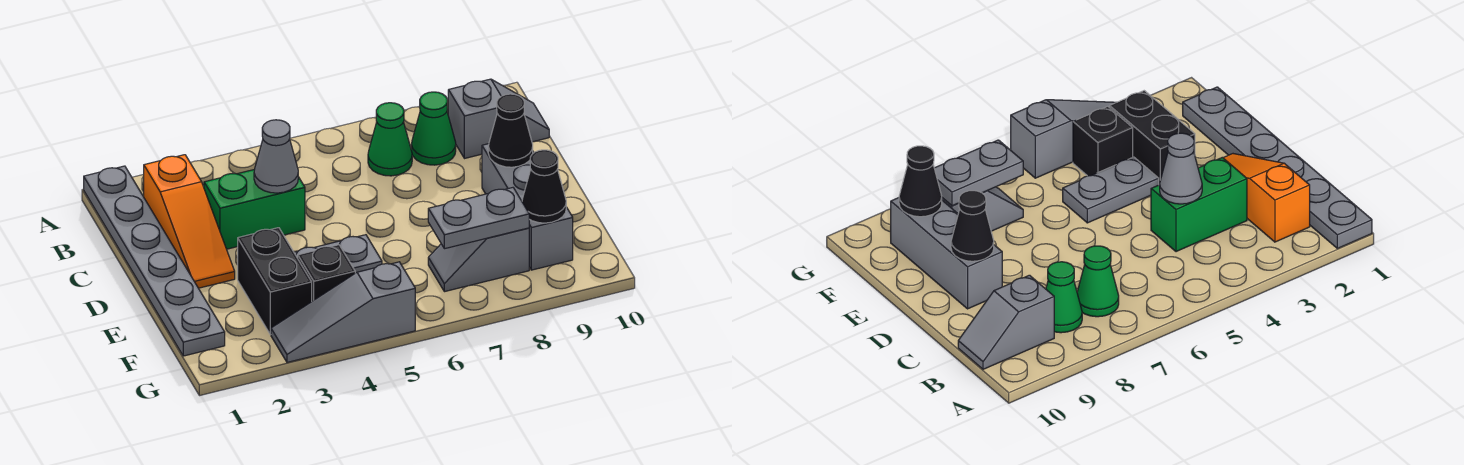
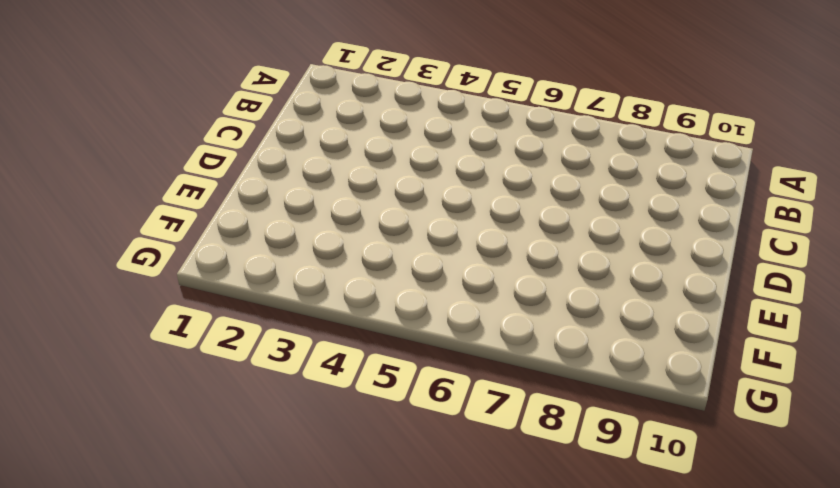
none -> grey 1x6 plate [84,166,225,356]
none -> orange 1x3 slope [144,155,235,288]
none -> green 1x1 cone [368,103,412,176]

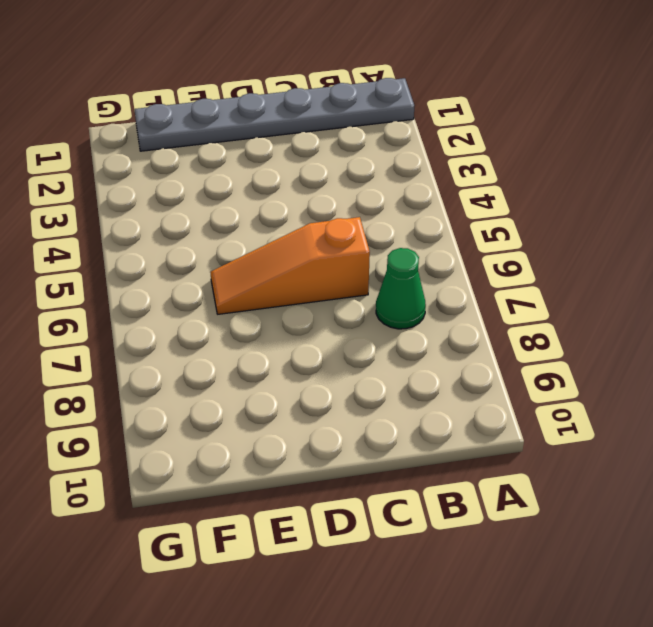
orange 1x3 slope [211,217,370,314] -> orange 1x3 slope moved to [144,155,235,288]
none -> green 1x1 cone [411,92,456,165]
none -> grey 1x2 slope [448,79,549,159]
none -> green 1x2 brick [204,169,305,249]

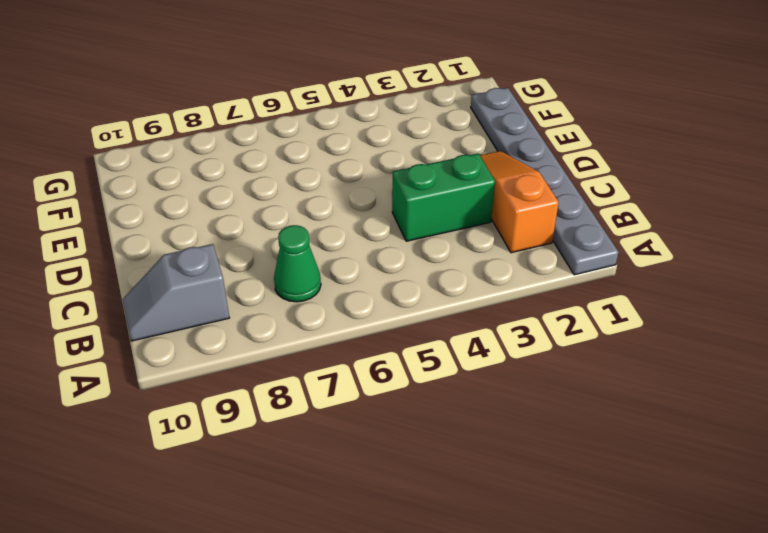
none -> green 1x1 cone [411,92,456,165]
none -> grey 1x3 brick [482,144,573,270]
none -> black 1x2 brick [238,228,312,335]

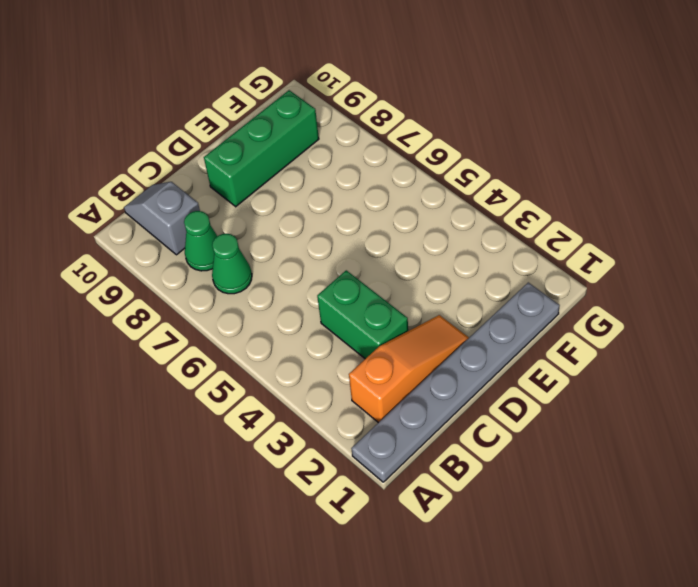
green 1x3 brick [204,90,319,207] -> grey 1x3 brick [482,144,573,270]
none -> black 1x2 brick [238,228,312,335]
none -> grey 1x2 plate [294,235,382,273]
none -> black 1x1 brick [298,245,355,301]

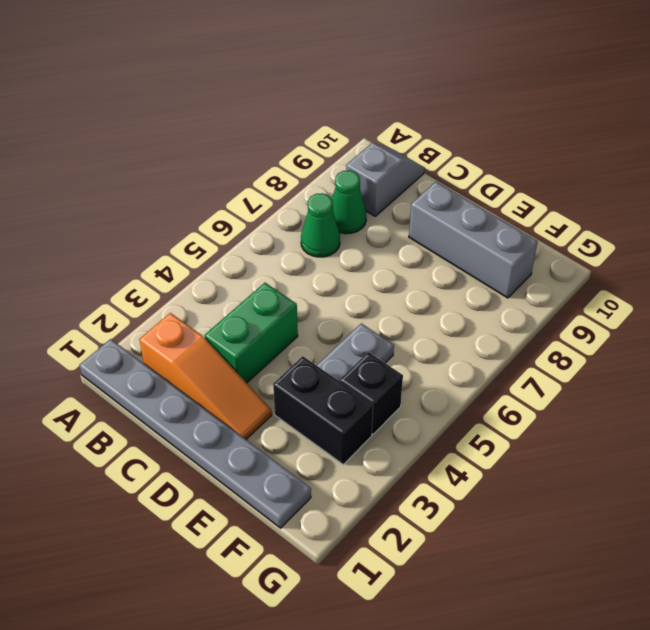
none -> grey 1x2 slope [428,228,529,292]
none -> grey 1x3 slope [271,262,415,362]
none -> grey 1x1 cone [254,120,298,193]

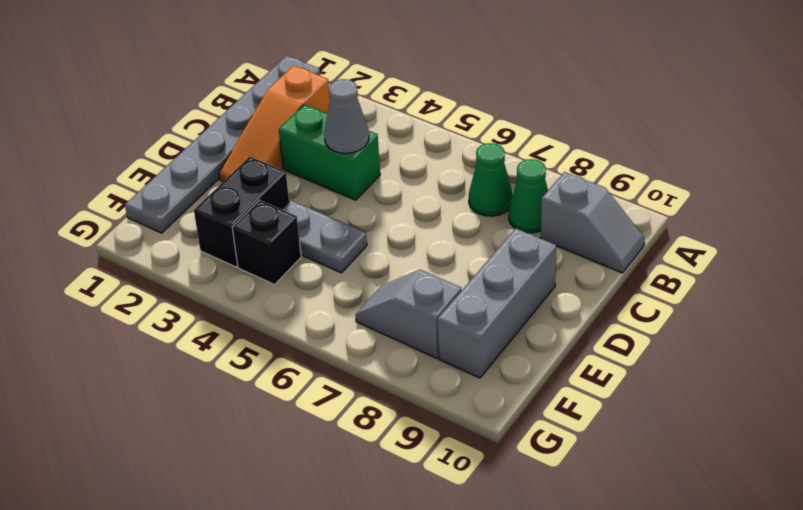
none -> grey 1x3 slope [271,262,415,362]
none -> black 1x1 cone [488,94,533,167]
none -> grey 1x2 plate [428,188,529,249]

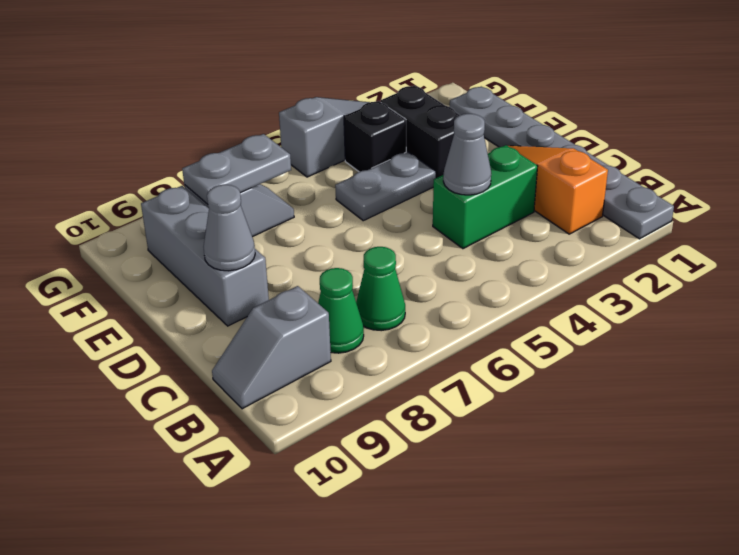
grey 1x1 cone [204,185,255,271] -> black 1x1 cone [488,94,533,167]
none -> black 1x1 cone [522,150,566,223]

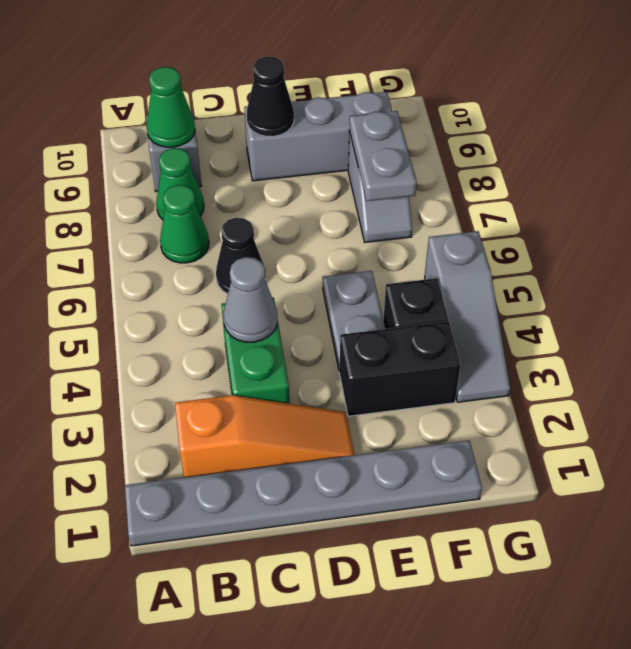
green 1x1 cone [146,67,195,147] -> none
black 1x1 cone [216,218,264,294] -> black 1x1 cone moved to [522,150,566,223]

